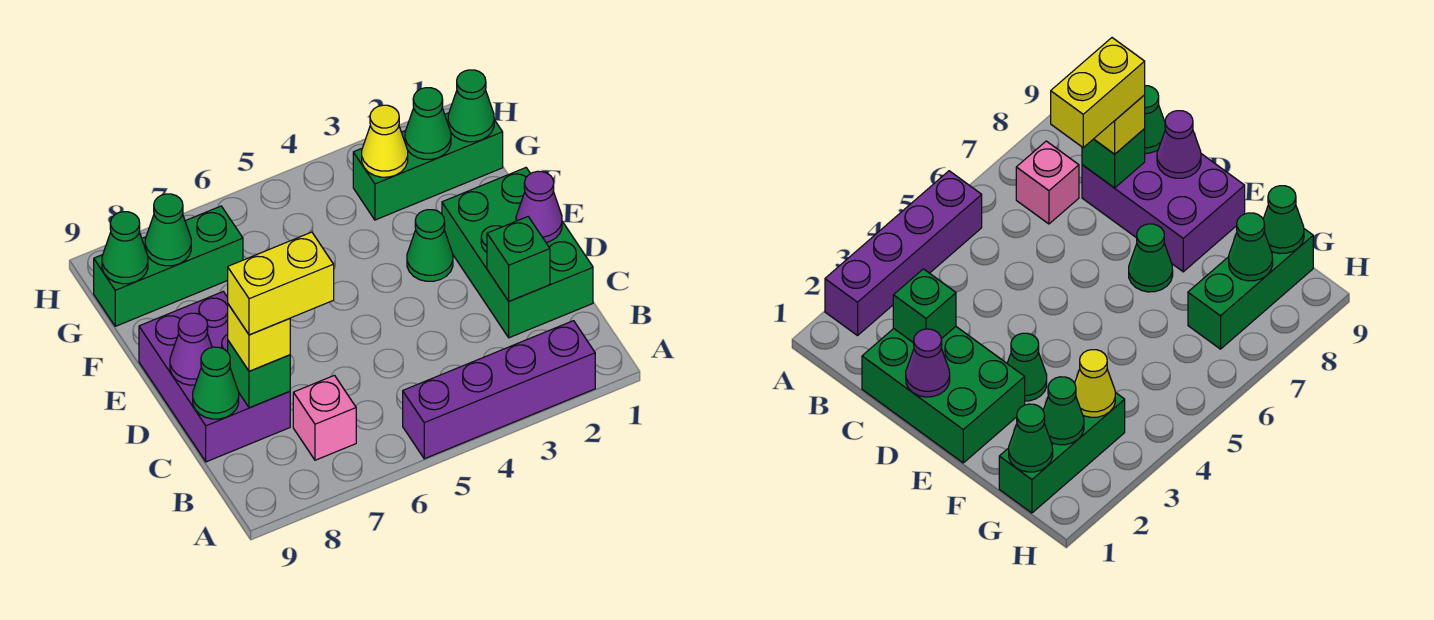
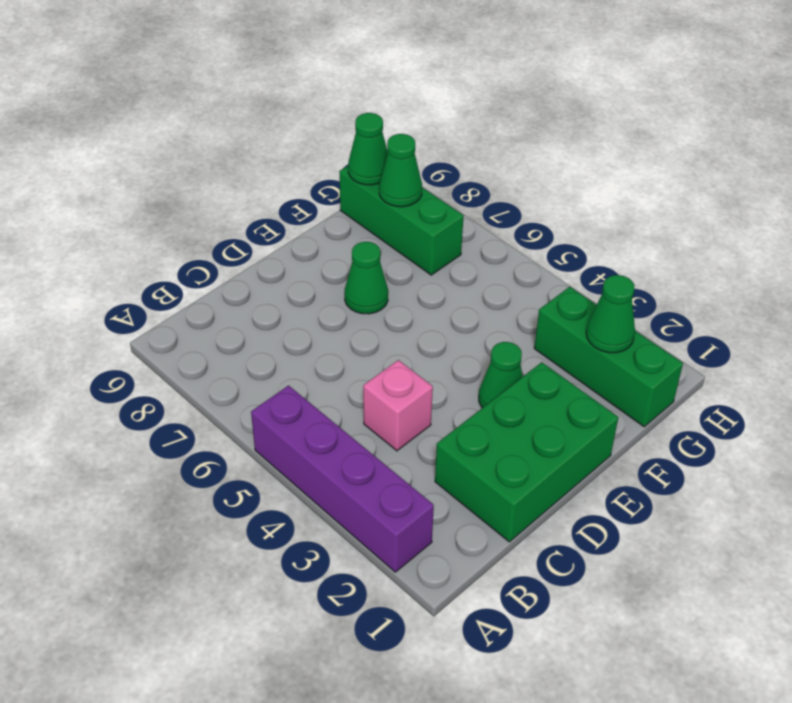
pink 1x1 brick [363,360,433,451] -> pink 1x1 brick moved to [293,375,356,460]
none -> purple 2x3 brick [139,292,290,462]
none -> green 1x1 brick [487,217,550,301]
none -> green 1x1 brick [228,341,290,408]

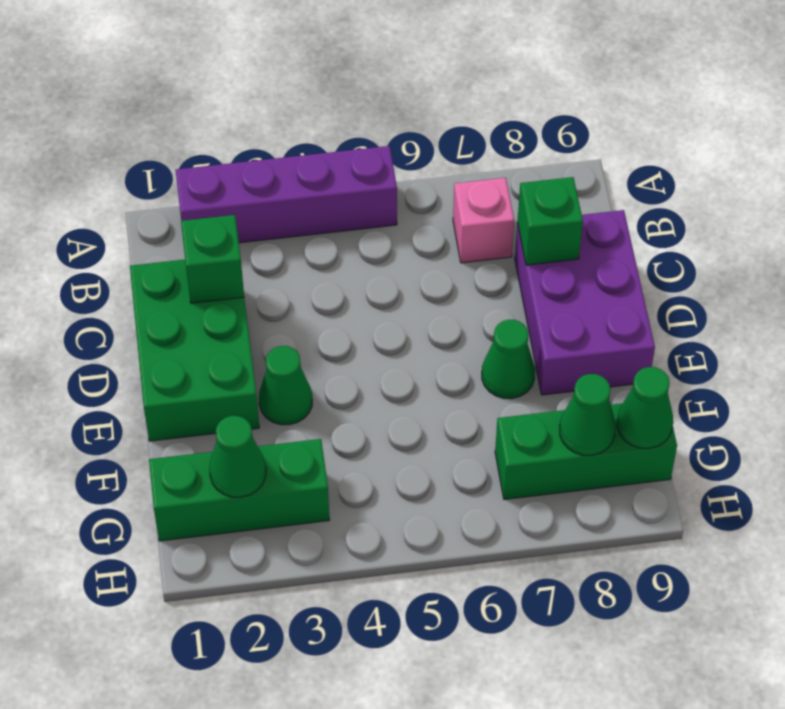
none -> green 1x1 cone [193,347,239,419]
none -> purple 1x1 cone [516,171,562,242]
none -> purple 1x1 cone [170,313,212,385]

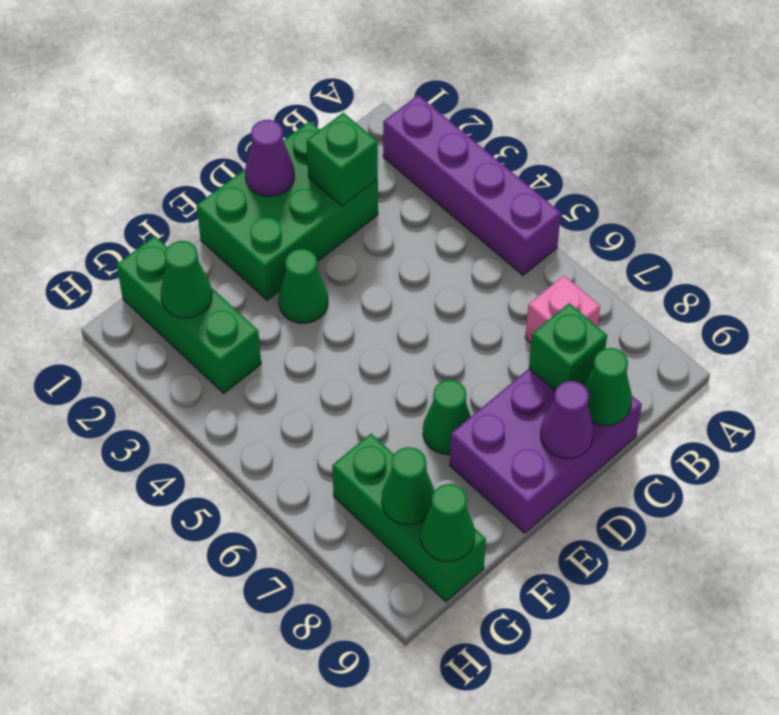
none -> green 1x1 cone [448,70,494,142]
none -> yellow 1x1 cone [362,105,408,177]
none -> yellow 1x1 brick [228,304,290,371]

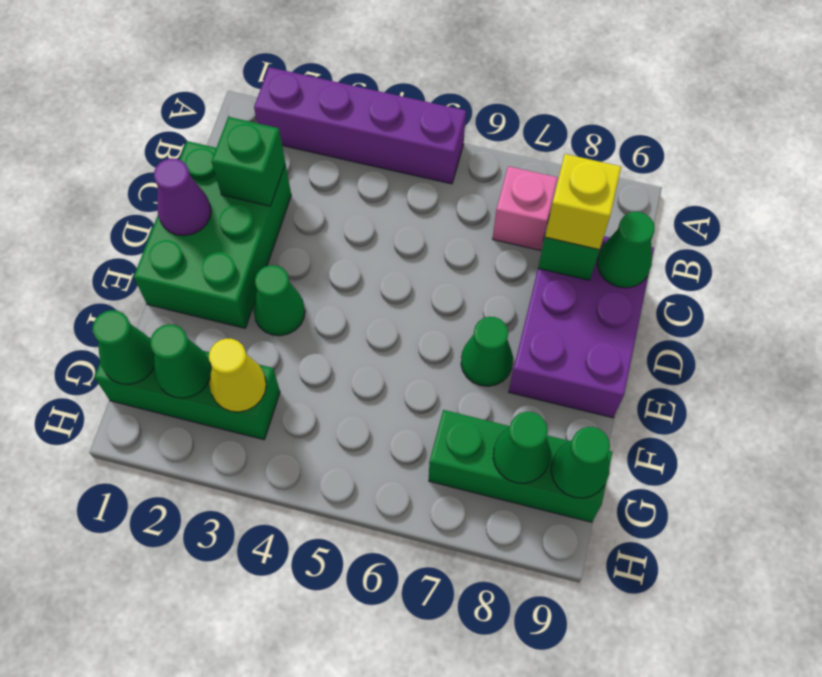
none -> purple 1x1 cone [170,313,212,385]
none -> yellow 1x2 brick [228,232,334,335]

